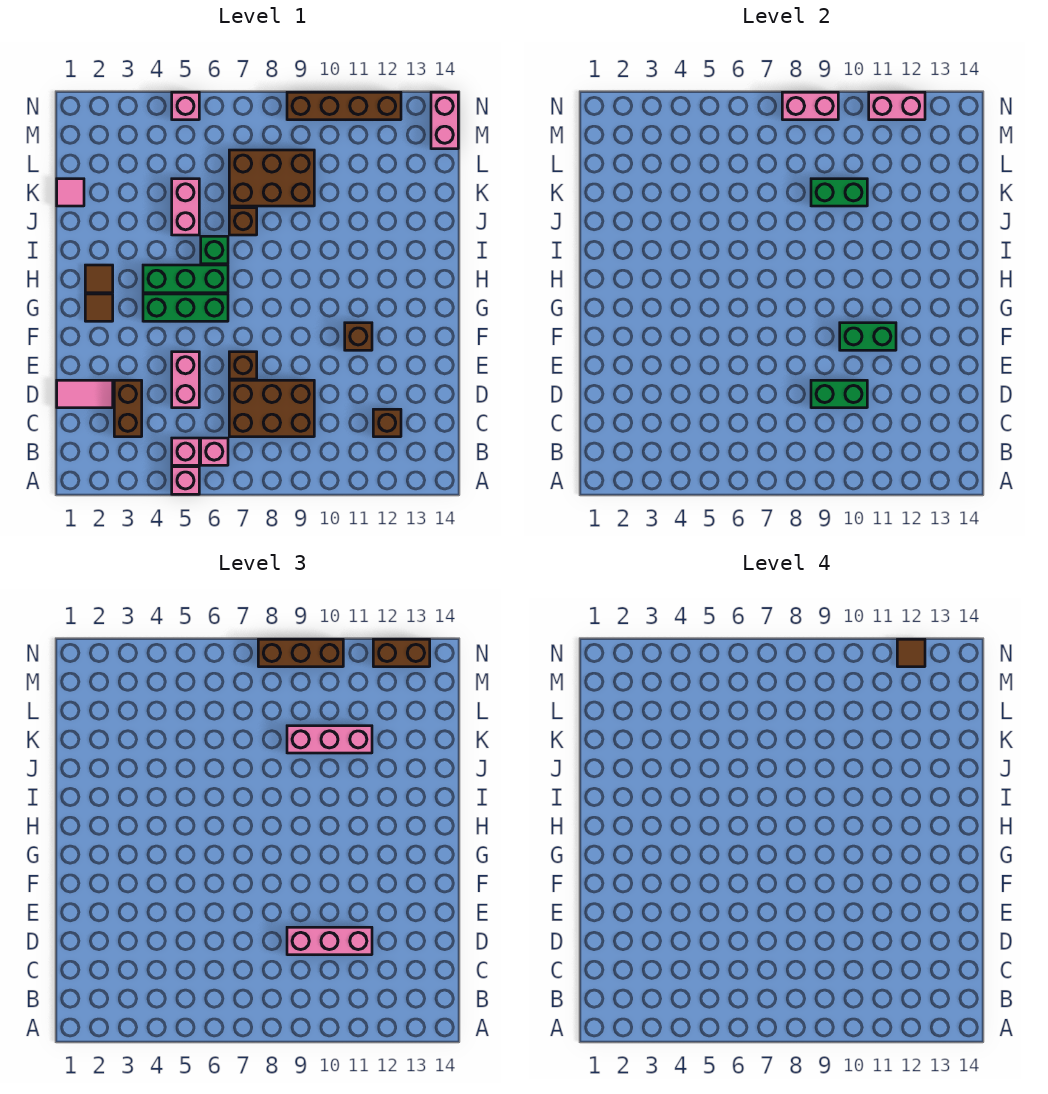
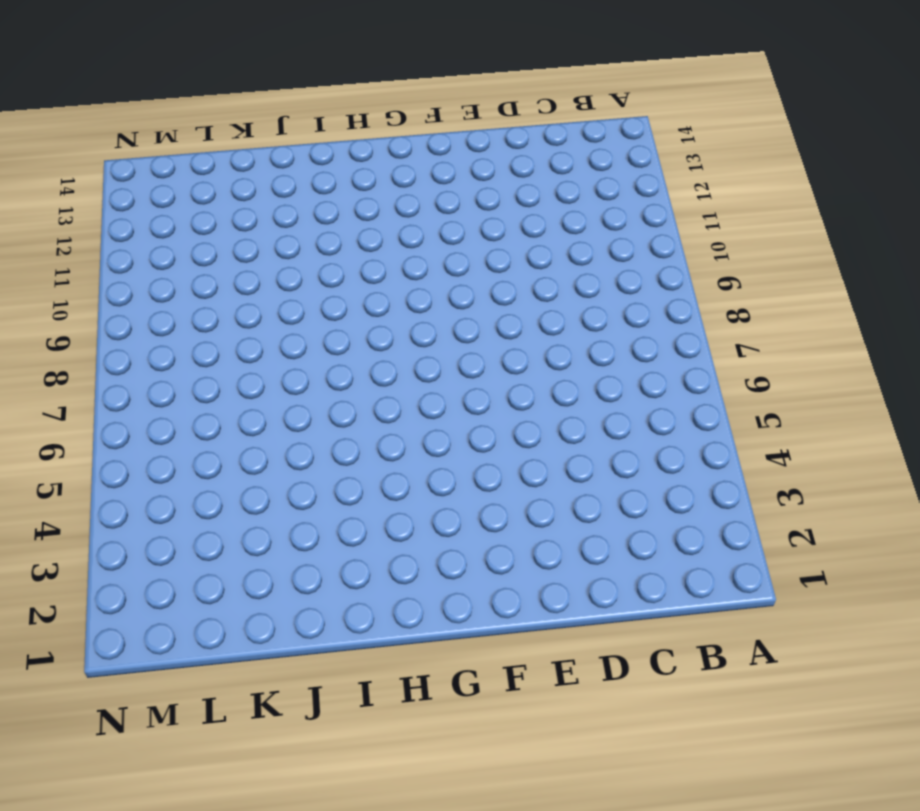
none -> pink 1x1 brick [172,467,199,494]
none -> pink 1x1 brick [172,438,199,465]
none -> pink 1x1 brick [201,438,228,465]
none -> brown 1x2 brick [114,380,142,437]

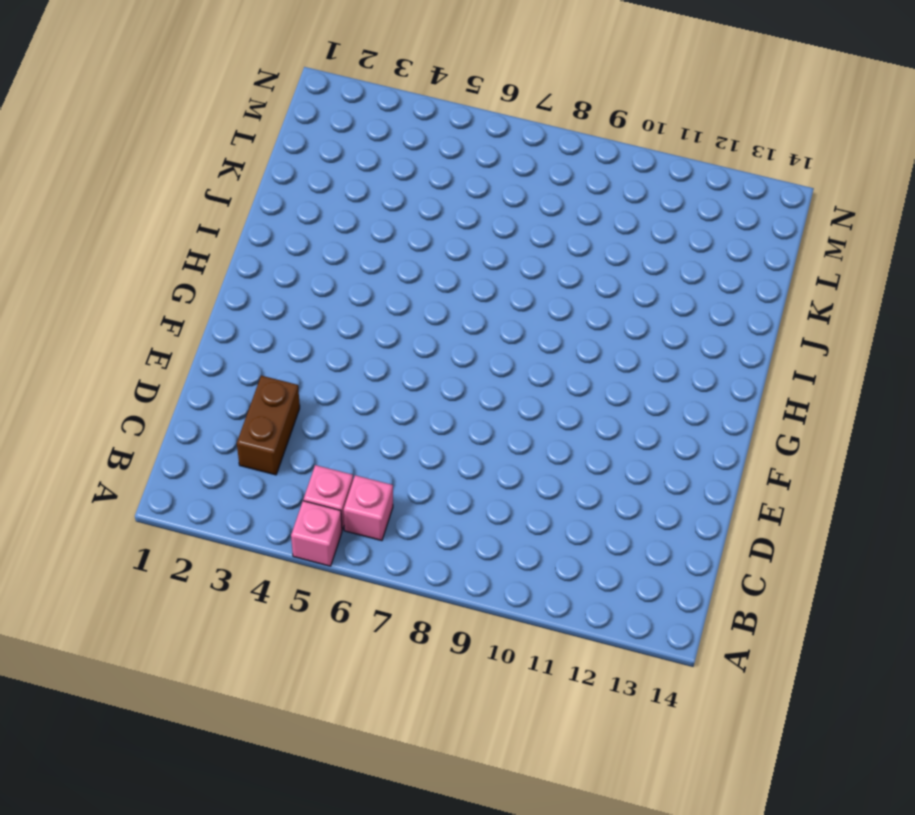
none -> brown 2x3 brick [229,380,314,437]
none -> brown 1x1 brick [373,409,401,437]
none -> pink 1x2 tile [57,380,113,408]
none -> pink 1x2 brick [172,352,199,408]

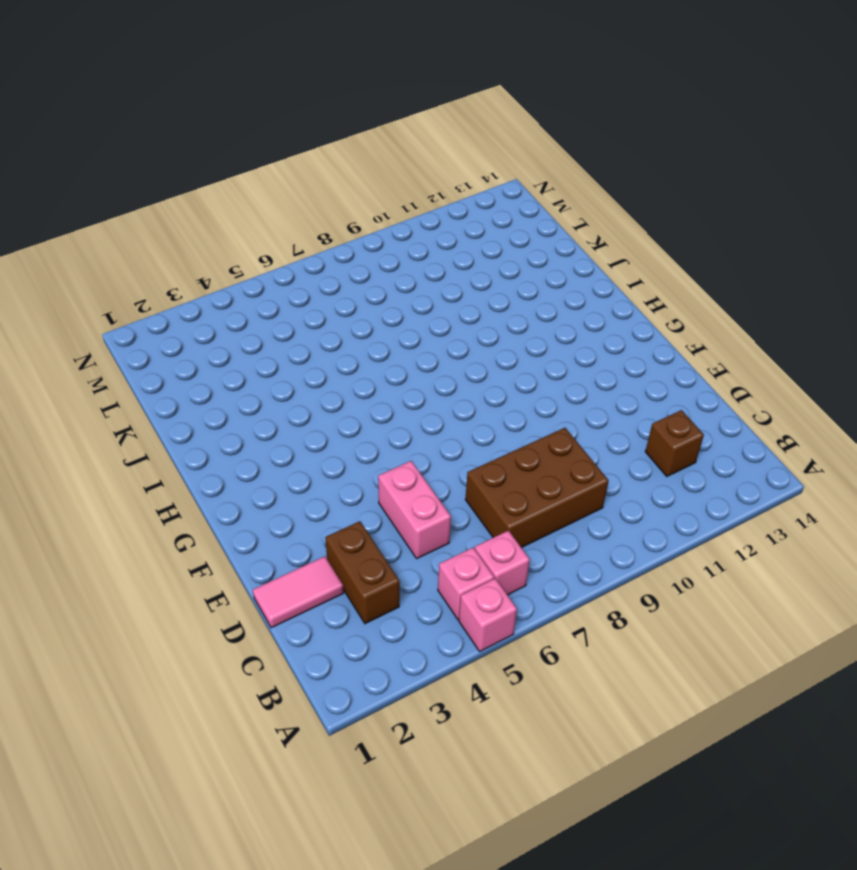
none -> brown 1x1 brick [229,352,257,379]
none -> brown 1x1 brick [345,323,372,350]
none -> brown 1x1 tile [85,294,113,321]
none -> green 1x3 brick [143,294,228,321]

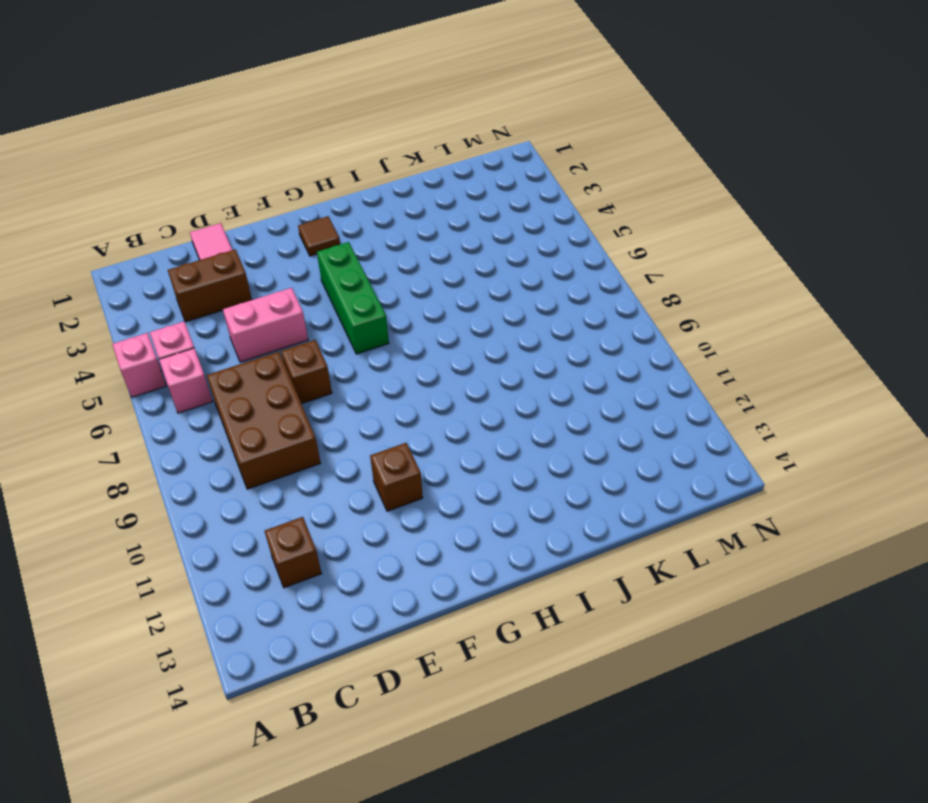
none -> brown 1x1 tile [85,265,113,293]
none -> green 1x3 brick [143,265,228,293]
none -> green 1x1 brick [201,236,228,264]
none -> pink 1x2 brick [172,179,199,235]

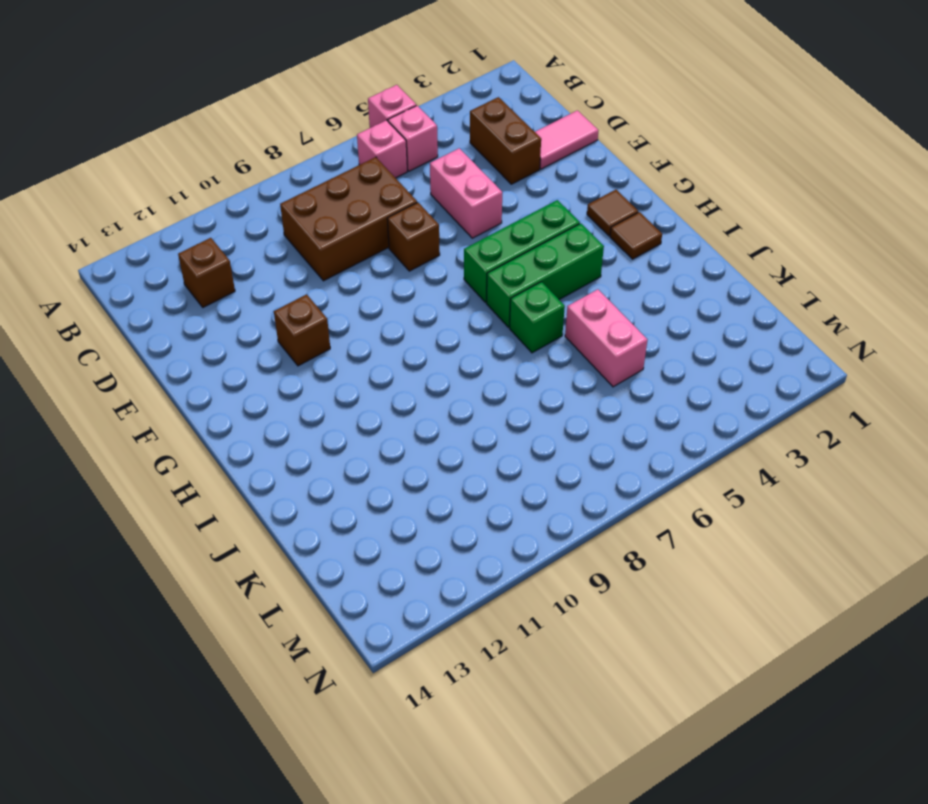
none -> brown 1x1 brick [229,208,257,235]
none -> pink 1x1 tile [57,179,84,206]
none -> brown 2x3 brick [229,150,314,206]
none -> pink 1x2 brick [431,92,458,149]

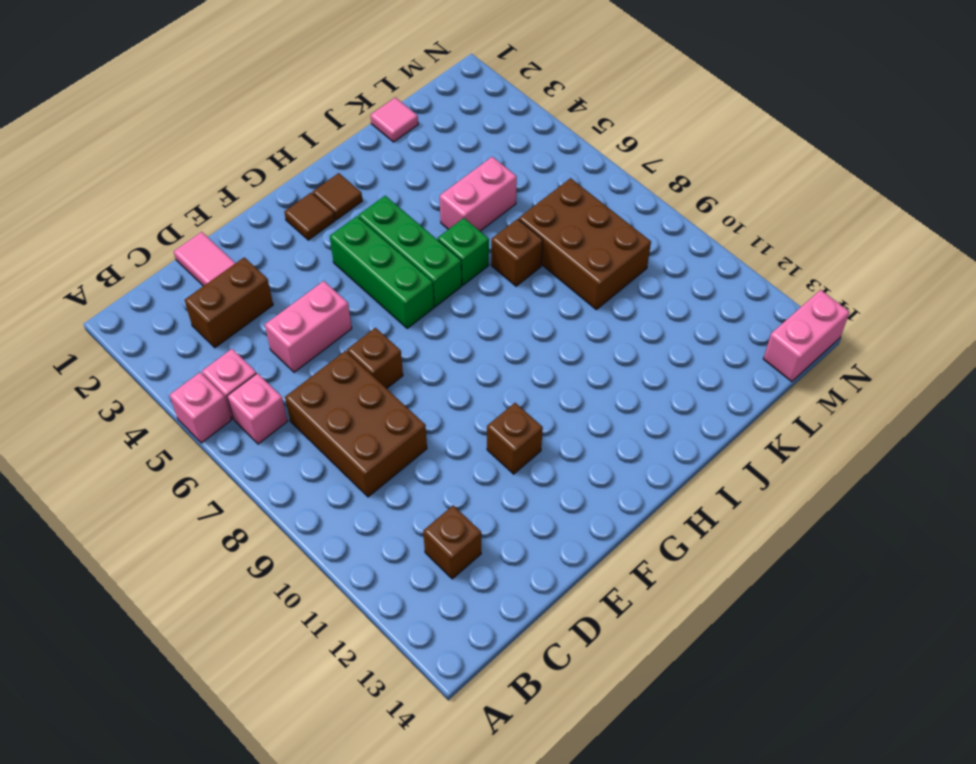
none -> pink 1x1 brick [172,92,199,120]
none -> brown 1x4 brick [287,92,401,120]
none -> green 1x2 brick [811,380,867,408]
none -> green 1x2 brick [840,323,896,350]

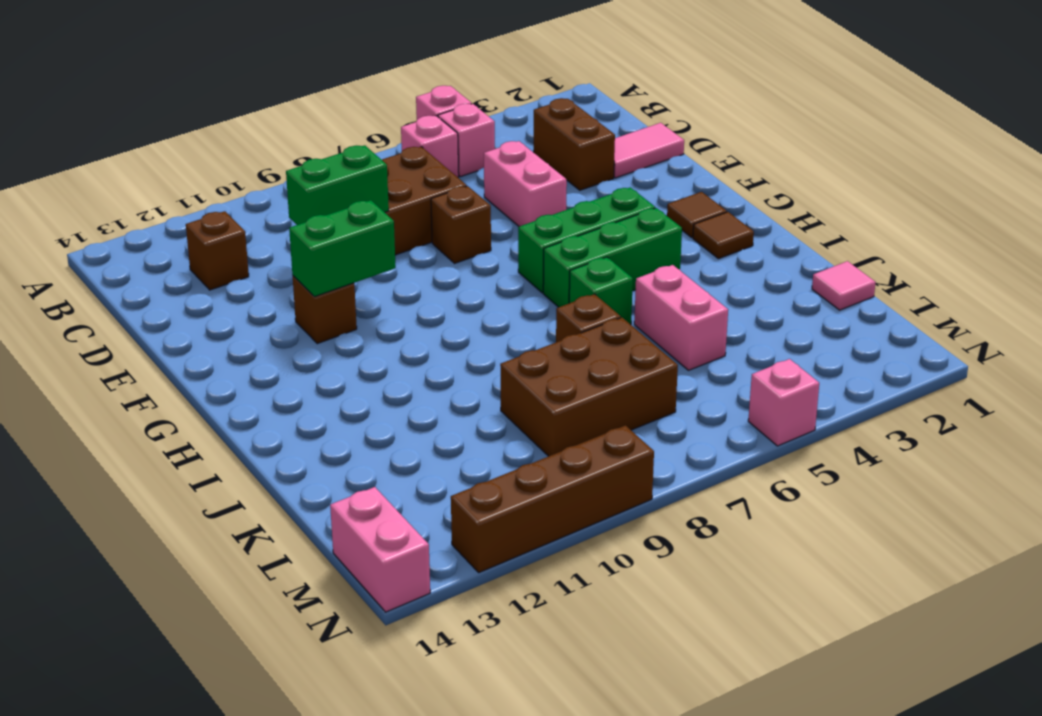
none -> green 1x2 brick [811,179,867,206]
none -> pink 1x2 brick [782,92,838,120]
none -> pink 1x2 brick [869,92,925,120]
none -> pink 1x3 brick [287,927,372,955]

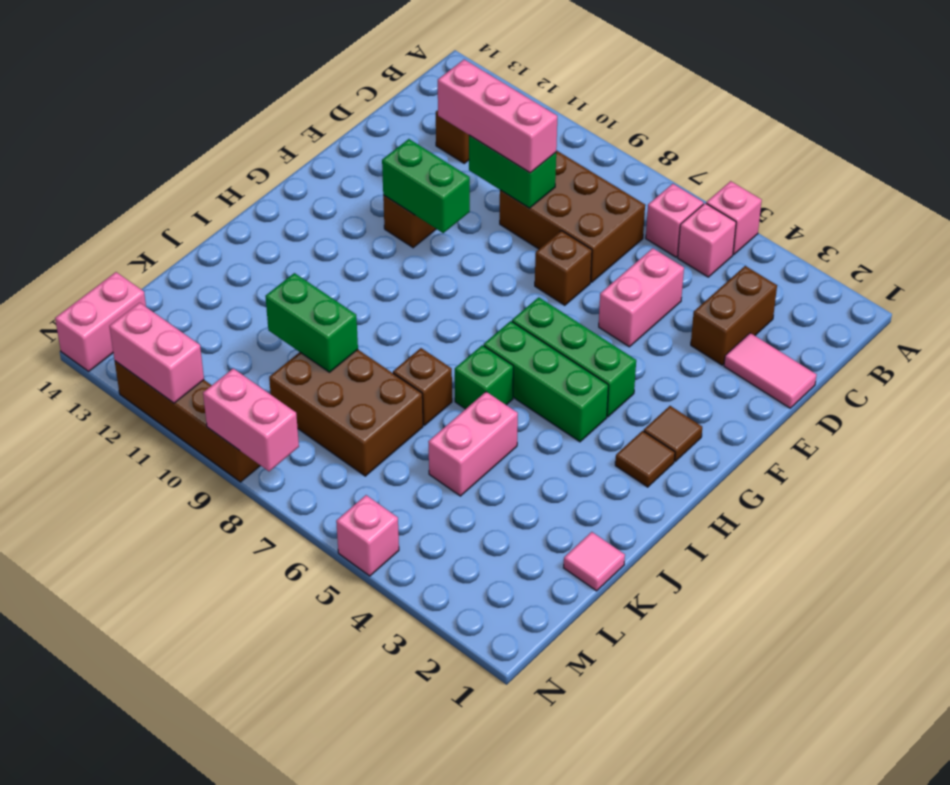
none -> pink 1x3 brick [287,726,372,753]
none -> brown 1x3 brick [258,639,343,667]
none -> brown 1x2 brick [373,639,430,667]
none -> brown 1x1 tile [897,639,925,667]

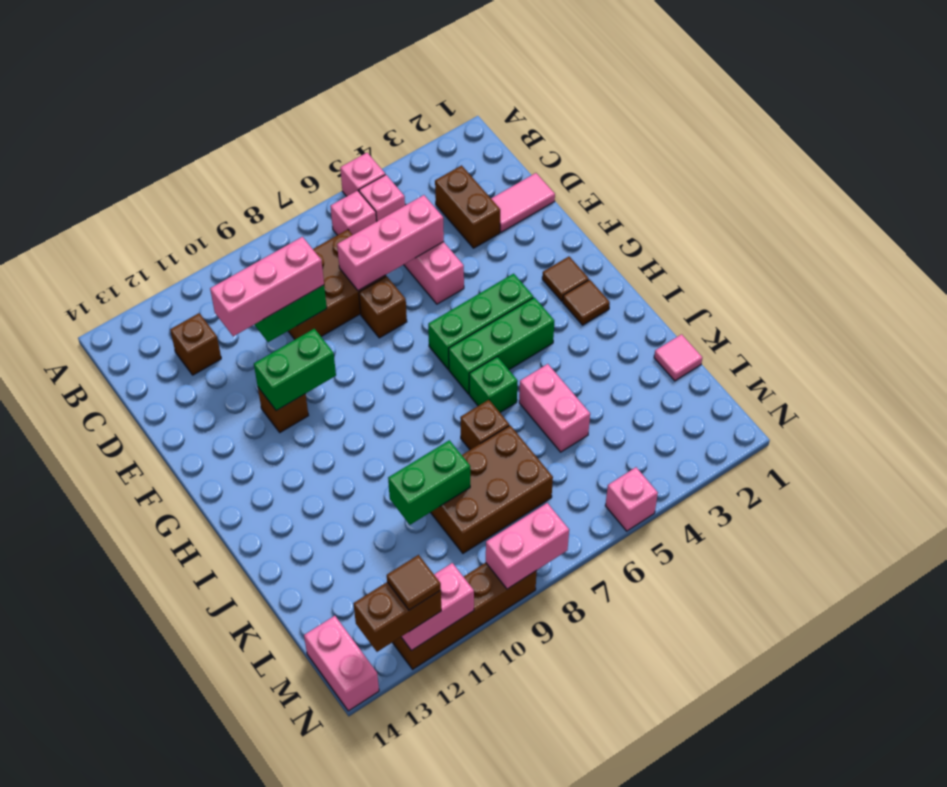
pink 1x3 brick [337,195,444,291] -> pink 1x3 brick moved to [287,726,372,753]
none -> brown 1x3 brick [258,639,343,667]

